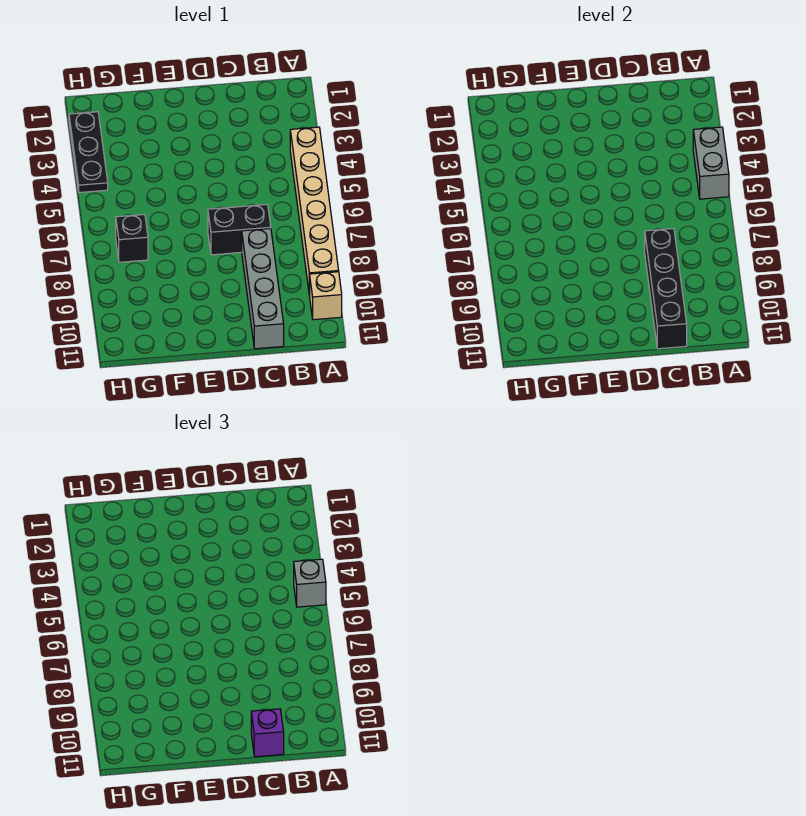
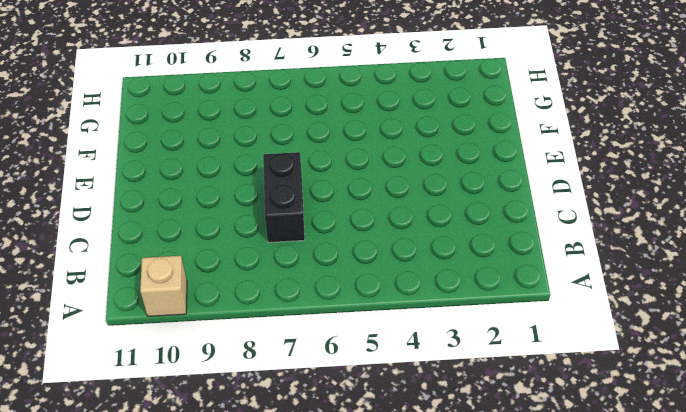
none -> tan 1x6 brick [290,127,339,295]
none -> grey 1x4 brick [242,229,284,349]

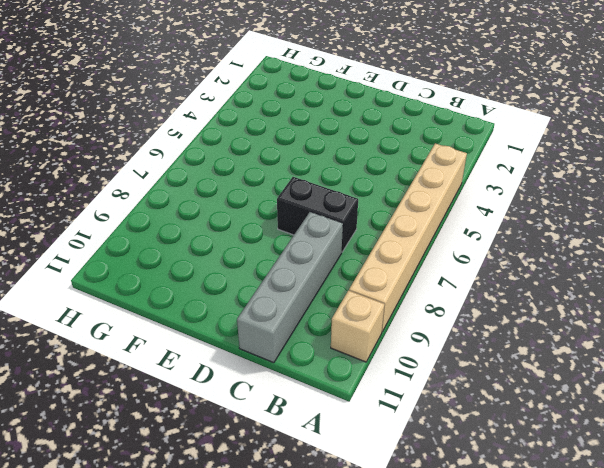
none -> black 1x1 brick [116,214,148,262]
none -> black 1x3 plate [69,112,108,193]

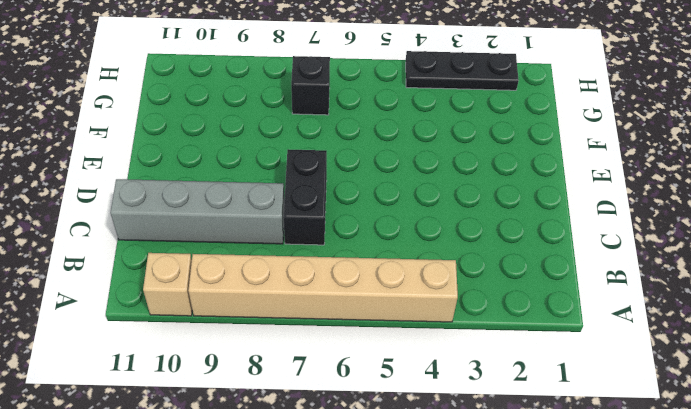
none -> grey 1x2 brick [693,127,729,199]
none -> black 1x4 brick [645,229,687,349]

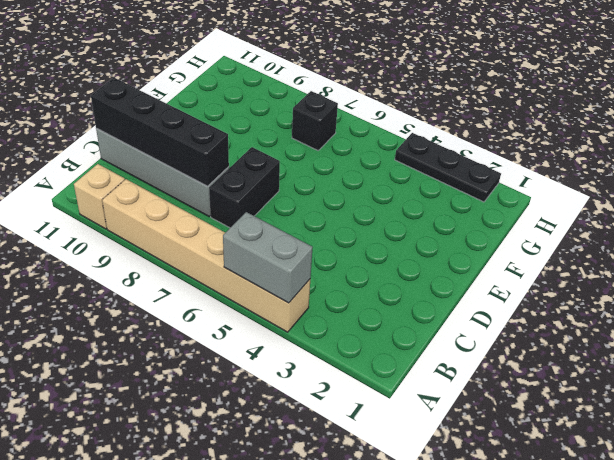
none -> grey 1x1 brick [294,559,326,607]
none -> purple 1x1 brick [251,709,284,757]

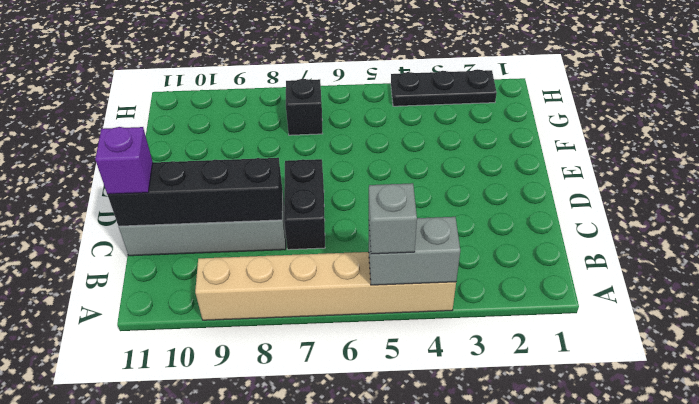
none -> tan 1x1 brick [310,272,342,320]

